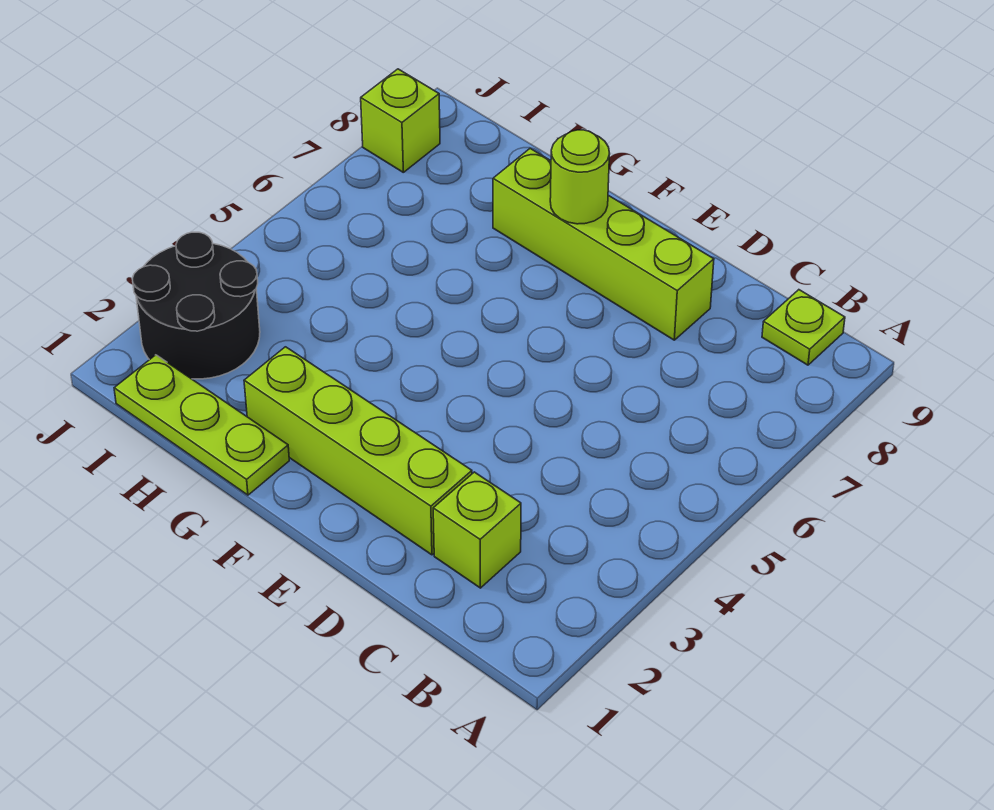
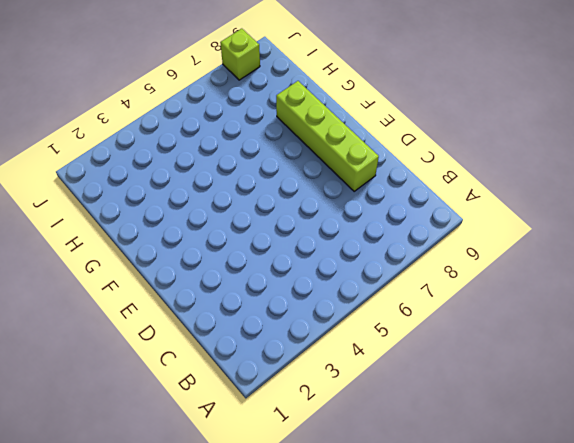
none -> lime 1x1 plate [762,290,845,365]
none -> lime 1x1 brick [433,472,521,588]

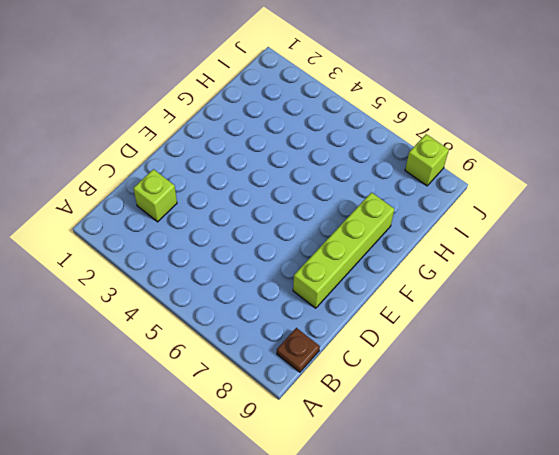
brown 1x1 plate [277,328,320,372] -> lime 1x1 plate [762,290,845,365]
none -> lime 1x4 brick [244,347,472,555]
none -> lime 1x3 plate [114,355,289,495]

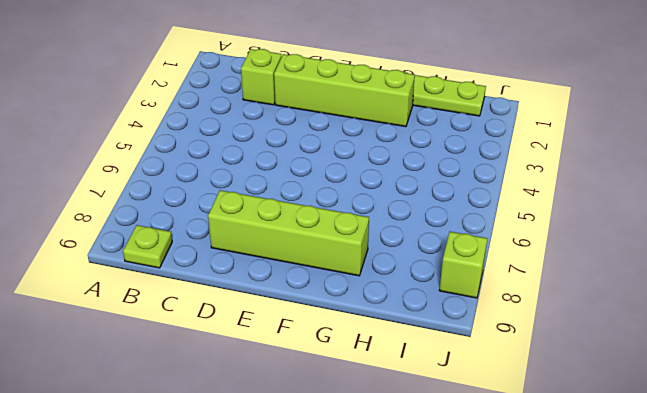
none -> black 2x2 round brick [132,232,260,379]
none -> lime 1x1 round brick [550,130,610,224]

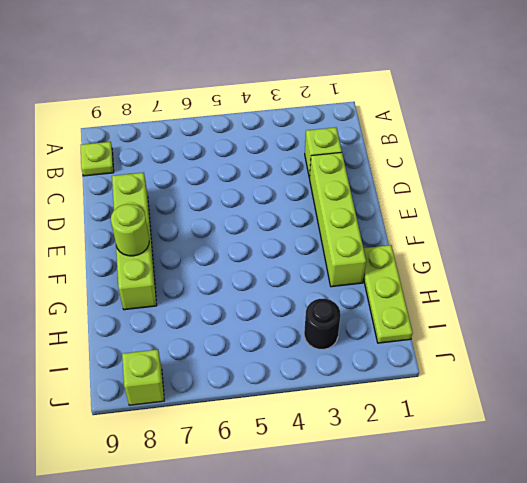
black 1x1 round brick [304,299,341,349] -> black 2x2 round brick [132,232,260,379]

